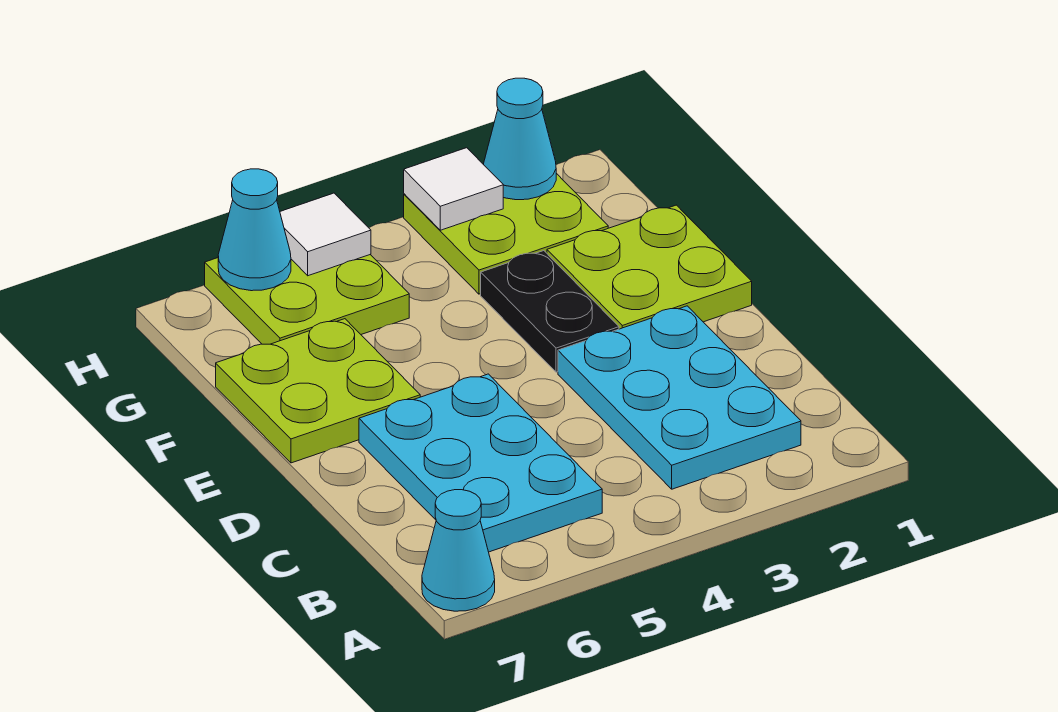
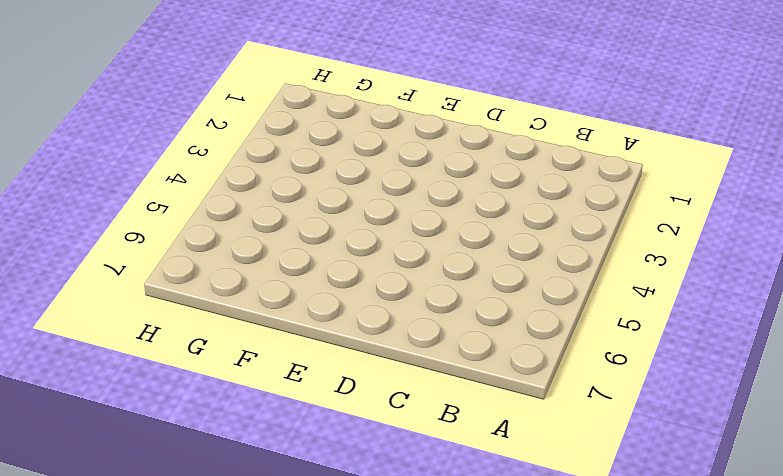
none -> cyan 1x1 cone [422,490,495,611]
none -> cyan 2x3 plate [558,306,801,489]
none -> cyan 2x3 plate [359,374,602,552]

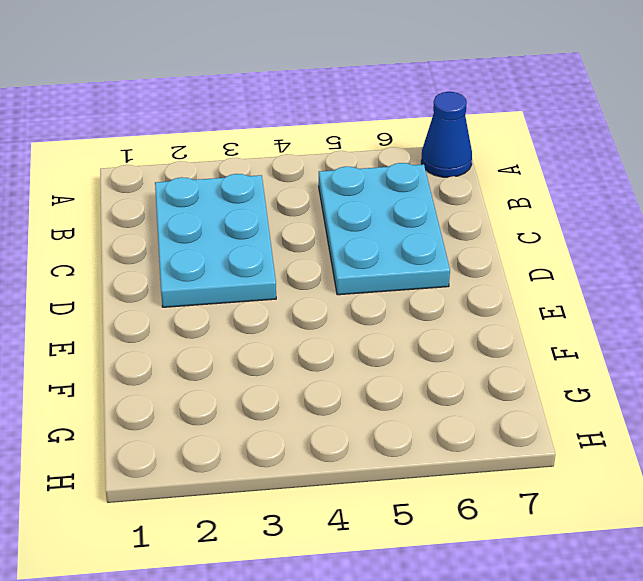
blue 1x1 cone [421,92,472,177] -> cyan 1x1 cone [422,490,495,611]
none -> lime 2x2 plate [547,205,752,329]
none -> black 1x2 plate [481,251,619,372]
none -> lime 2x2 plate [216,319,420,463]

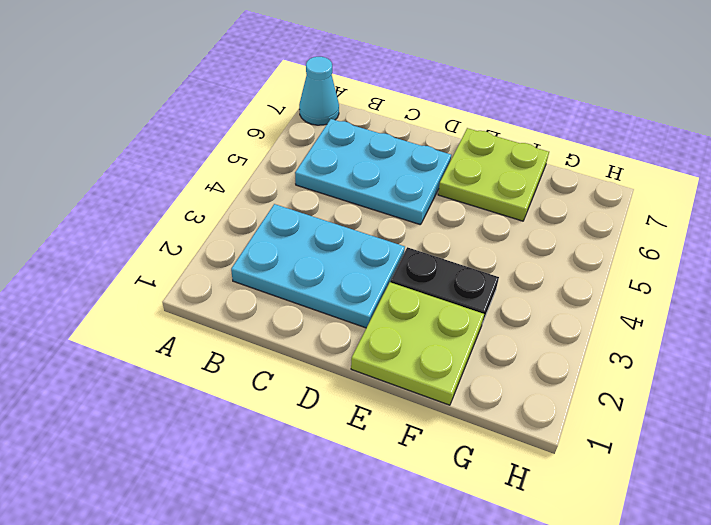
none -> lime 2x2 plate [404,173,608,294]
none -> lime 2x2 plate [205,255,409,344]
none -> cyan 1x1 cone [484,78,556,200]

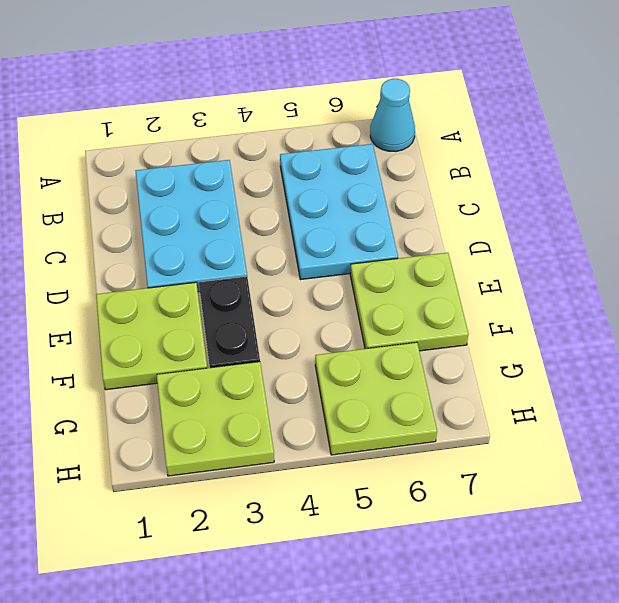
none -> cyan 1x1 cone [484,78,556,200]
none -> white 1x1 tile [404,148,503,230]
none -> white 1x1 tile [280,193,371,276]

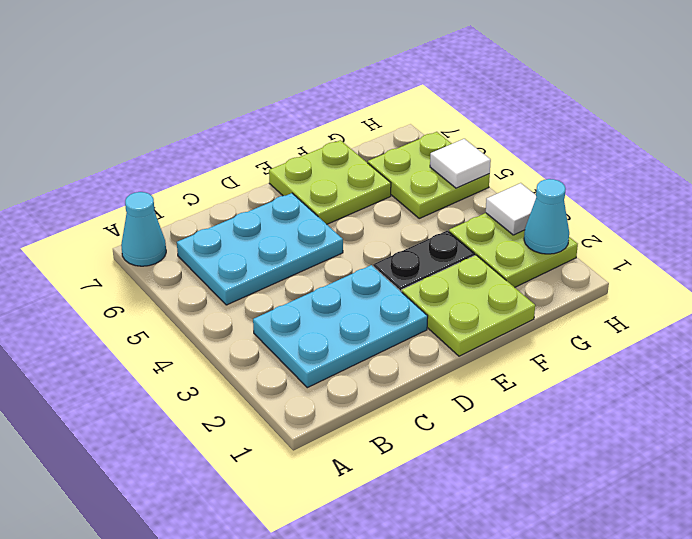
none -> cyan 1x1 cone [218,169,291,291]

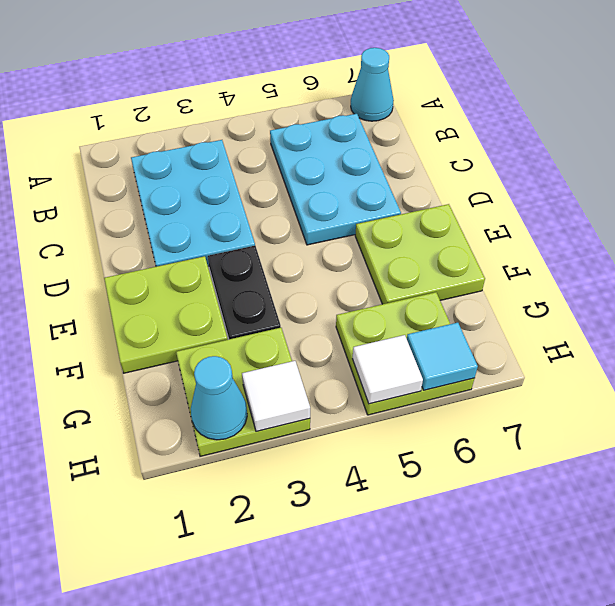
cyan 1x1 tile [407,323,478,390] -> cyan 1x1 cone [218,169,291,291]

